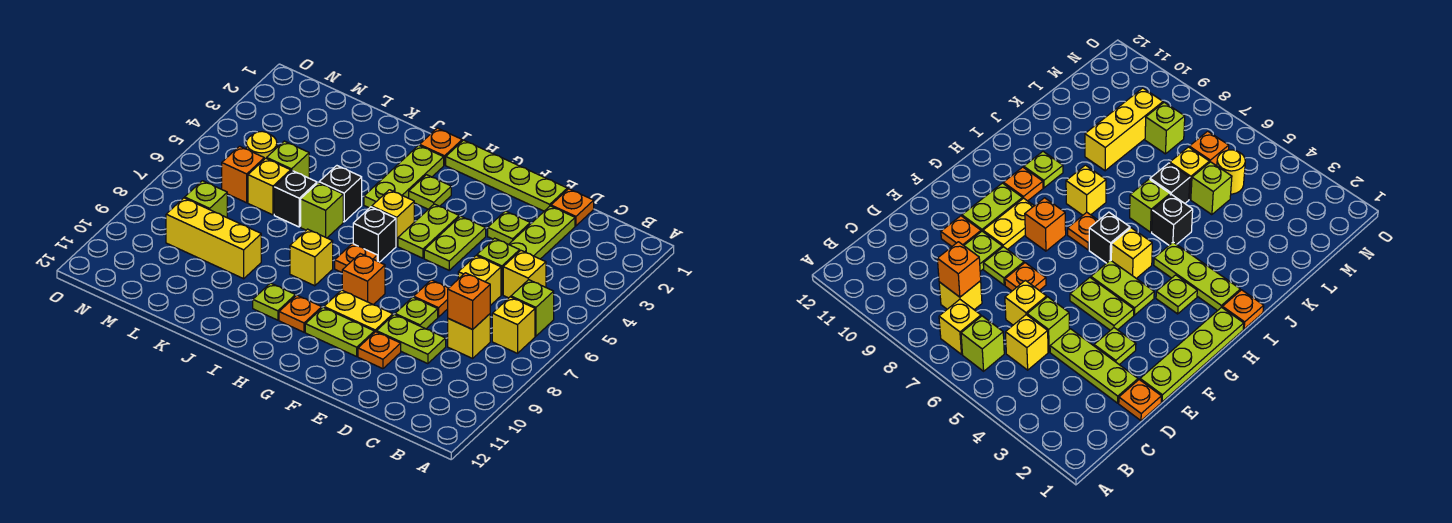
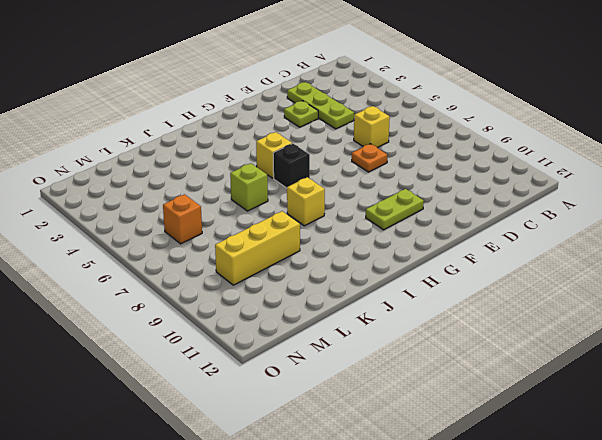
none -> lime 1x1 brick [511,280,554,336]
none -> yellow 1x1 brick [492,297,535,353]
none -> yellow 1x1 brick [503,251,546,298]
none -> yellow 1x1 brick [448,314,490,358]

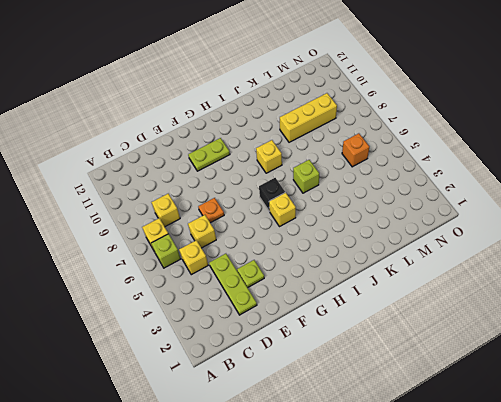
none -> orange 1x1 plate [551,189,594,226]
none -> lime 1x1 brick [477,238,520,295]
none -> lime 1x2 plate [377,314,446,364]
none -> lime 1x4 plate [446,140,567,211]

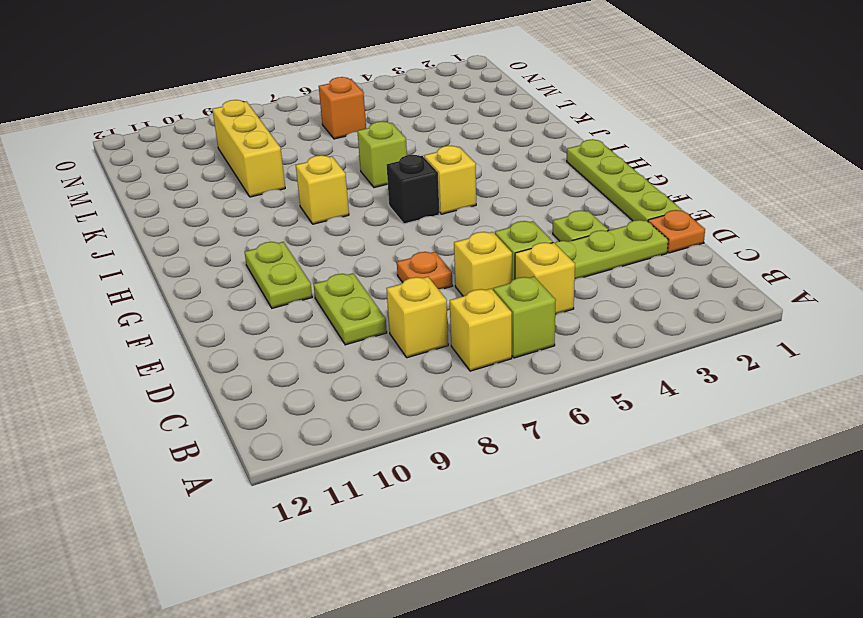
none -> lime 1x1 plate [395,297,438,329]
none -> orange 1x1 plate [358,332,401,369]
none -> lime 1x2 plate [424,216,486,270]
none -> yellow 1x2 plate [324,290,393,333]

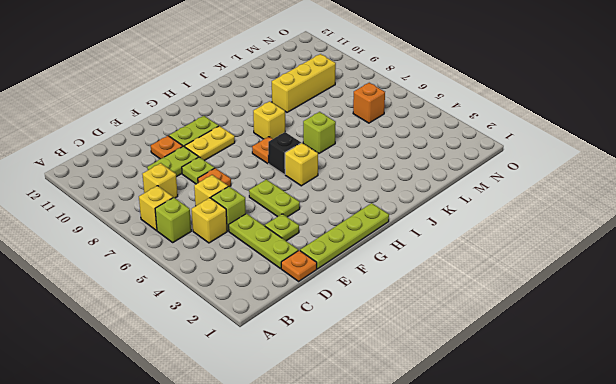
none -> lime 1x2 plate [398,204,459,258]
none -> orange 1x1 brick [342,254,385,305]
none -> lime 1x1 plate [409,175,451,209]
none -> orange 1x1 plate [279,295,322,332]

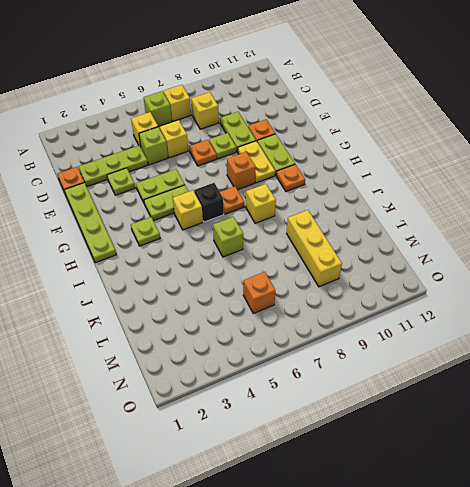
none -> orange 1x1 plate [420,128,462,165]
none -> lime 1x3 plate [364,145,444,208]
none -> lime 1x1 plate [253,283,295,320]
none -> black 1x1 brick [319,166,362,222]

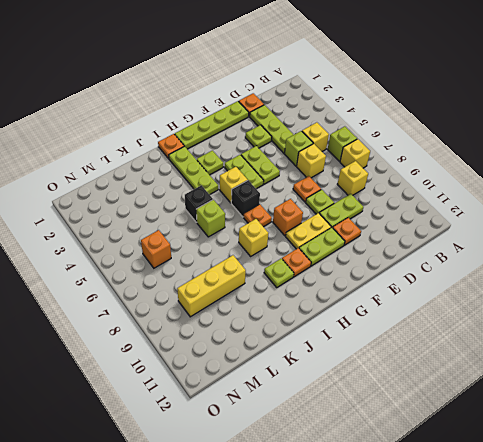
none -> black 1x1 brick [274,171,317,227]
none -> lime 1x1 brick [267,141,309,178]
none -> yellow 1x1 brick [248,158,291,215]
none -> yellow 1x1 round brick [246,131,277,159]

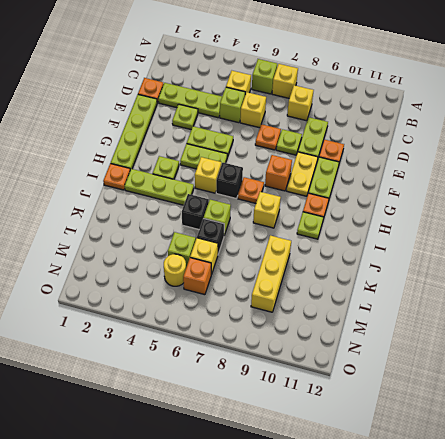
none -> lime 1x1 brick [185,181,227,218]
none -> orange 1x1 brick [448,273,490,329]

